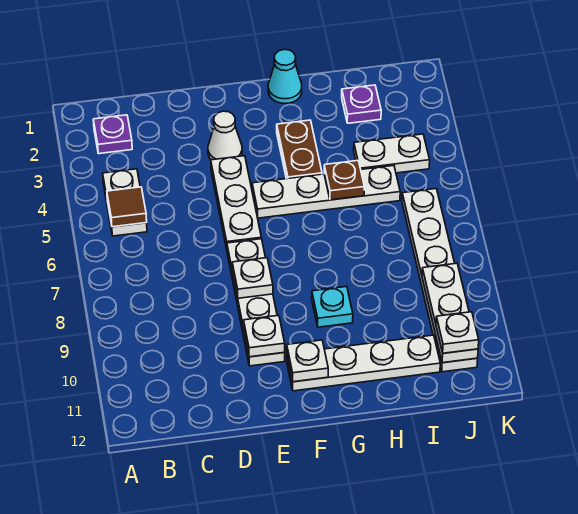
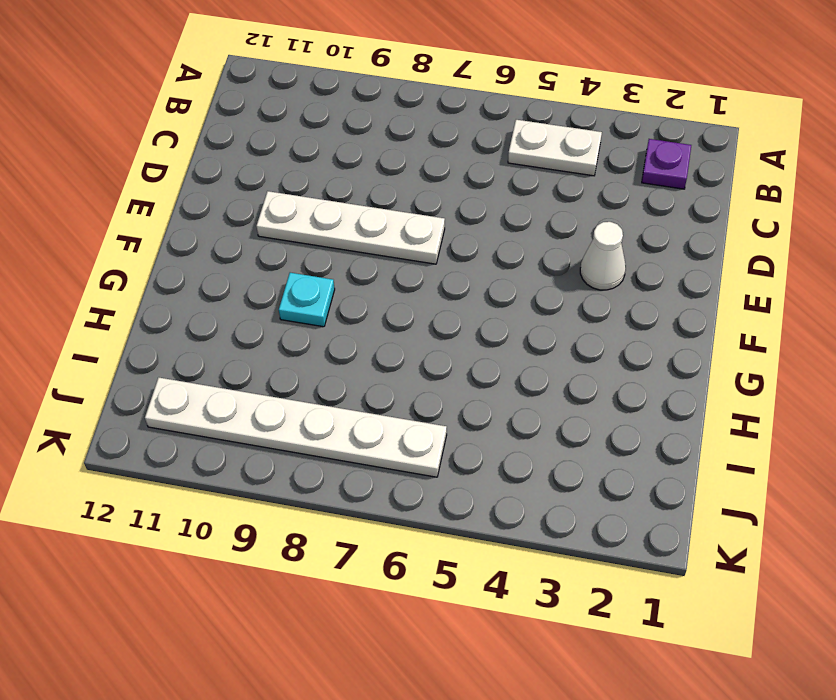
none -> white 1x3 plate [211,156,261,249]
none -> white 1x4 plate [252,166,400,218]
none -> white 1x4 plate [287,335,440,391]

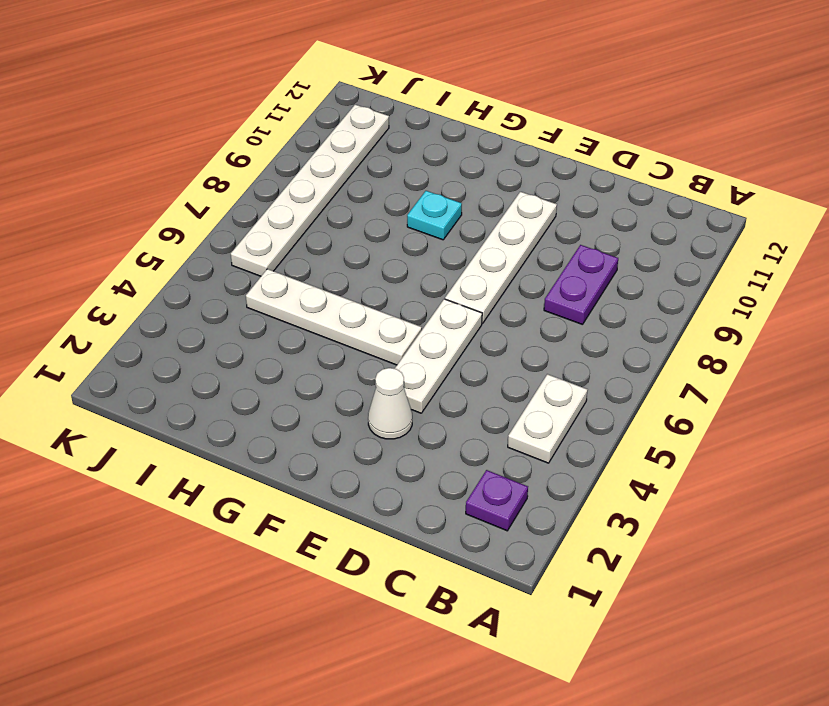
purple 1x2 plate [544,245,618,325] -> none
none -> white 1x4 plate [287,335,440,391]
none -> cyan 1x1 cone [268,50,302,103]
none -> brown 1x2 plate [277,120,322,179]

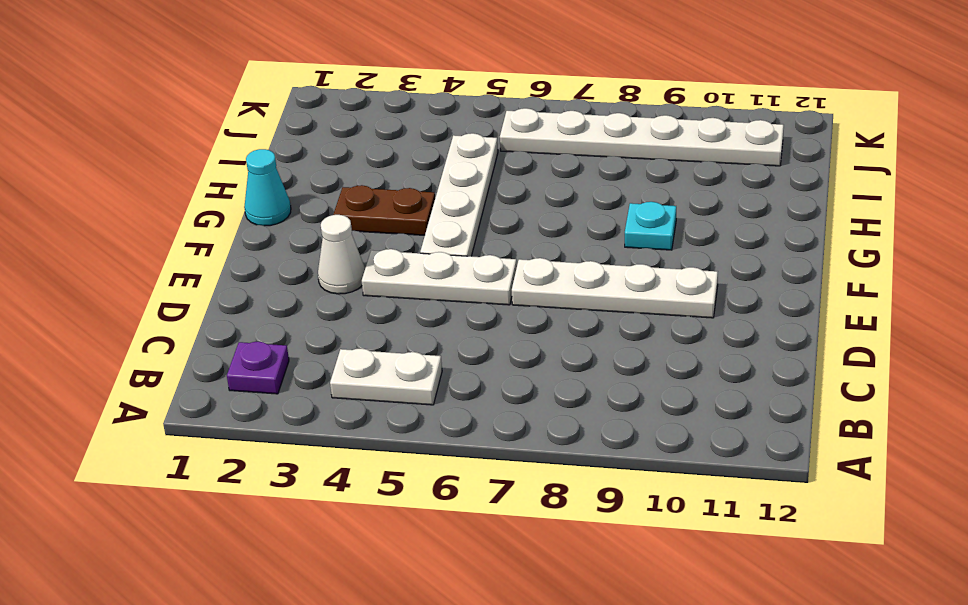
none -> white 1x4 plate [287,335,440,391]
none -> purple 1x1 plate [342,85,381,123]
none -> white 1x2 plate [354,134,430,173]

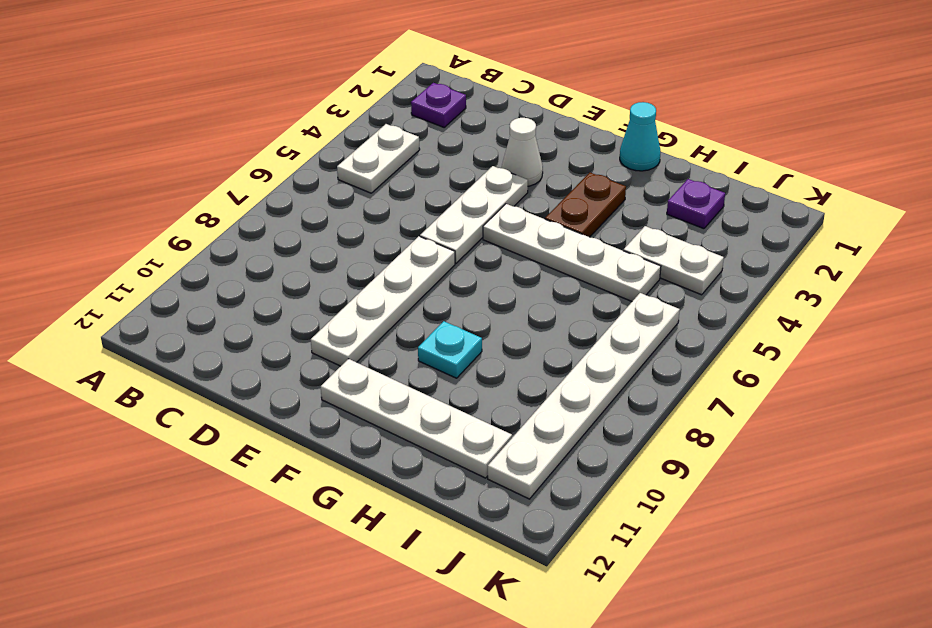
none -> brown 1x1 tile [107,187,147,227]
none -> white 1x1 plate [232,258,273,298]
none -> white 1x1 plate [244,315,285,357]

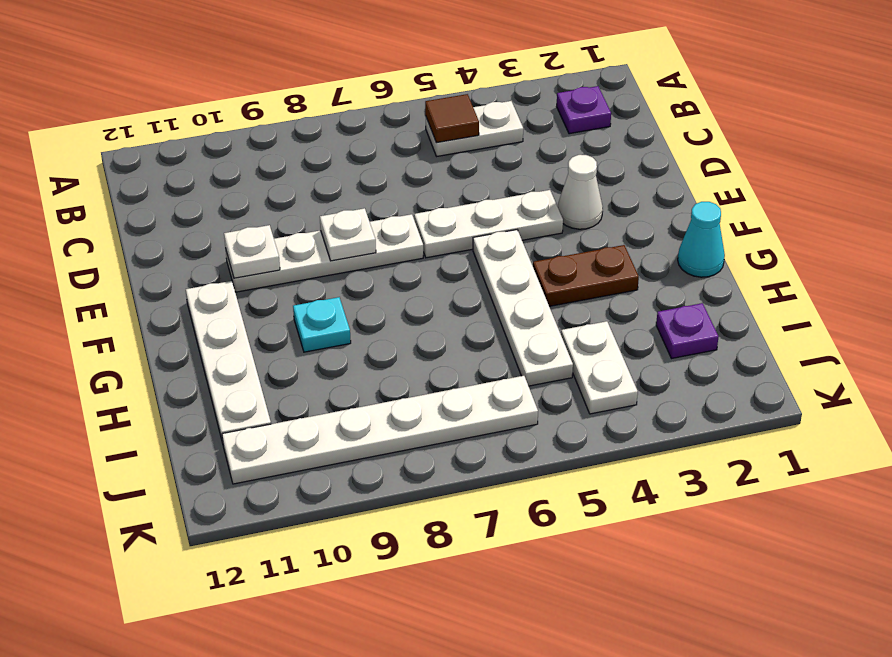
none -> white 1x1 plate [287,340,328,382]
none -> brown 1x1 plate [324,161,364,200]
none -> white 1x3 plate [422,263,478,363]

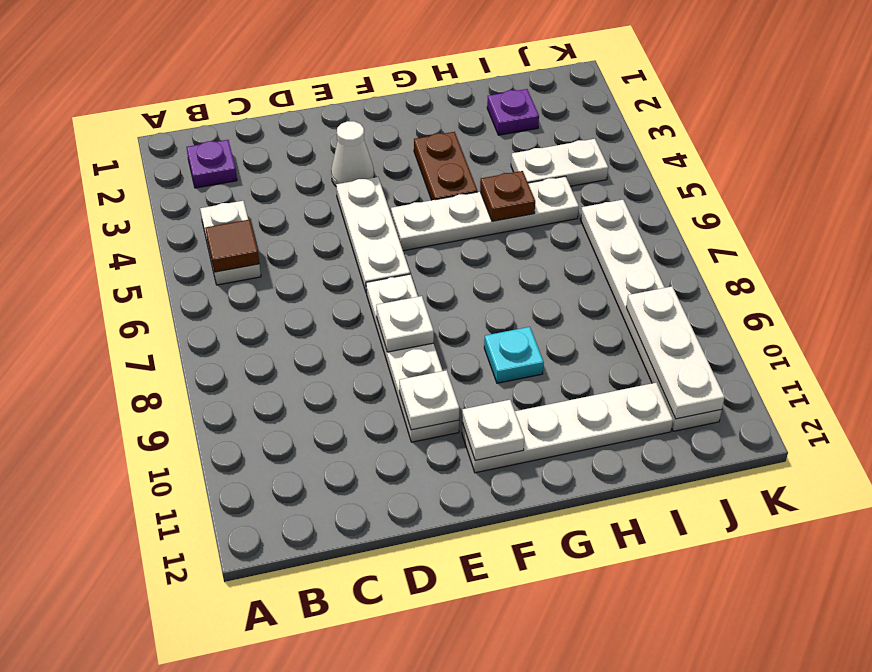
none -> cyan 1x1 cone [268,50,302,103]
none -> white 1x1 plate [436,312,479,353]

